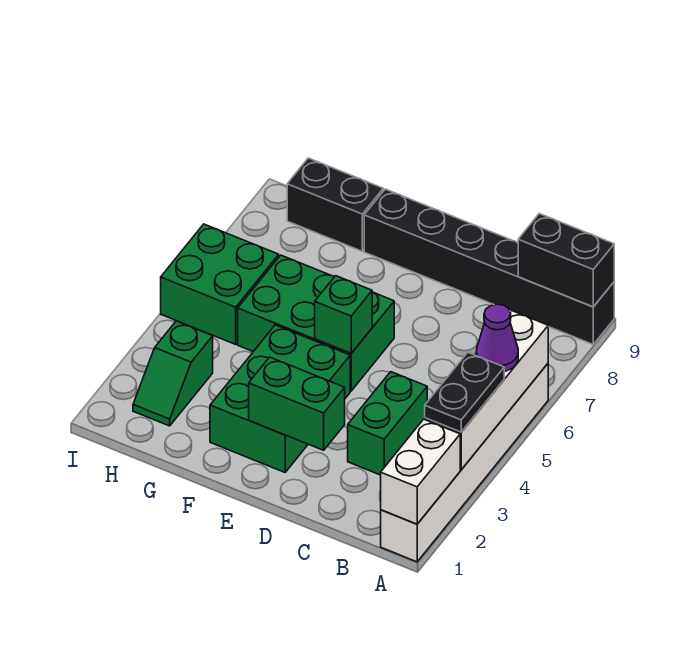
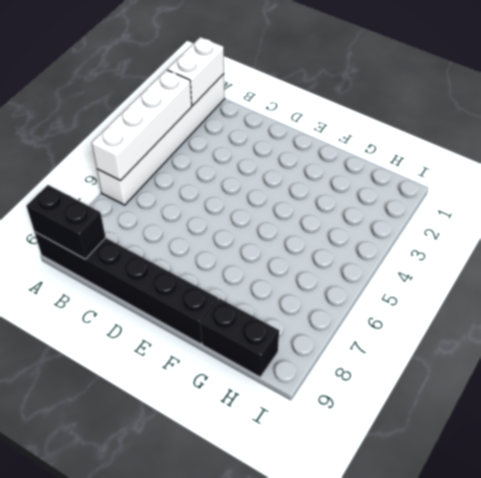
none -> green 1x2 brick [348,372,427,475]
none -> green 2x3 brick [210,325,350,472]
none -> green 2x3 brick [238,255,394,391]

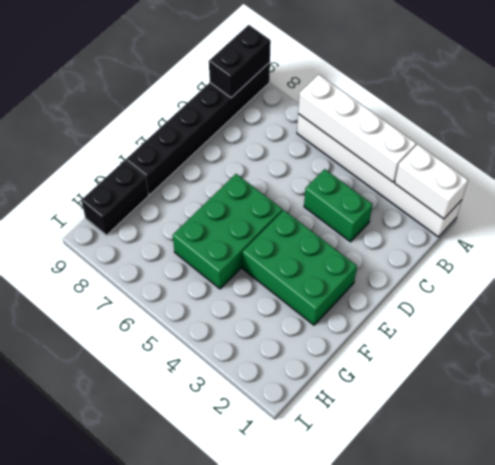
none -> green 1x2 slope [133,321,213,426]
none -> green 2x2 brick [161,224,279,344]
none -> green 1x2 brick [249,357,345,450]

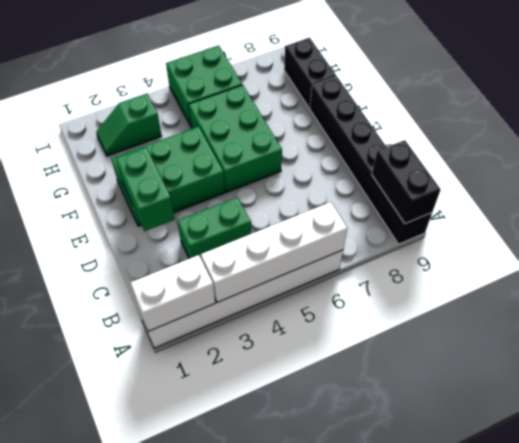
none -> green 1x1 brick [315,276,372,353]
none -> black 1x2 plate [425,352,504,432]
none -> purple 1x1 cone [476,304,518,372]

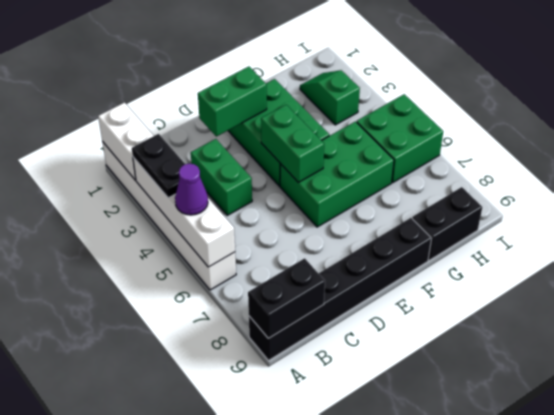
green 1x2 brick [261,105,324,182] -> green 1x1 brick [315,276,372,353]

